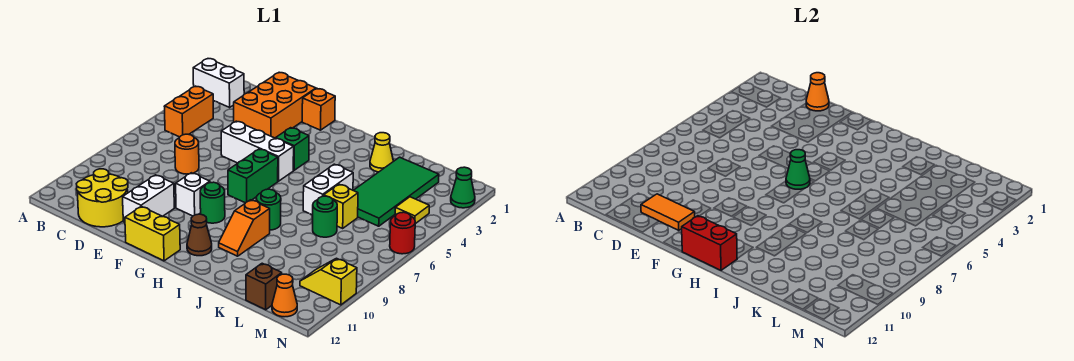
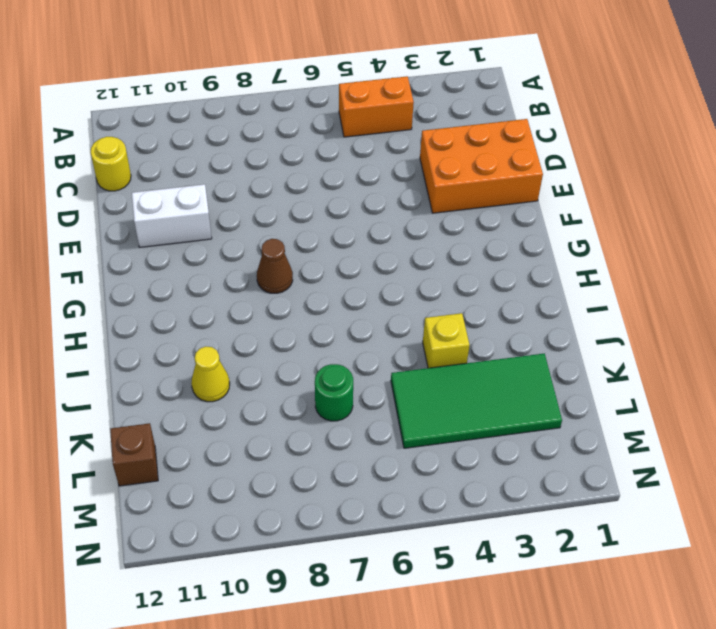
yellow 1x1 round brick [91,137,131,191] -> yellow 2x2 round brick [76,169,128,227]
brown 1x1 cone [257,239,293,293] -> brown 1x1 cone moved to [187,214,212,256]
yellow 1x1 brick [423,313,470,368] -> yellow 1x1 brick moved to [324,184,358,228]
yellow 1x1 cone [191,346,230,402] -> yellow 1x1 cone moved to [370,133,393,172]
none -> white 1x2 brick [193,59,244,107]
none -> orange 1x1 round brick [175,134,199,174]
none -> white 1x3 brick [221,121,294,181]
none -> orange 1x1 brick [302,89,335,130]

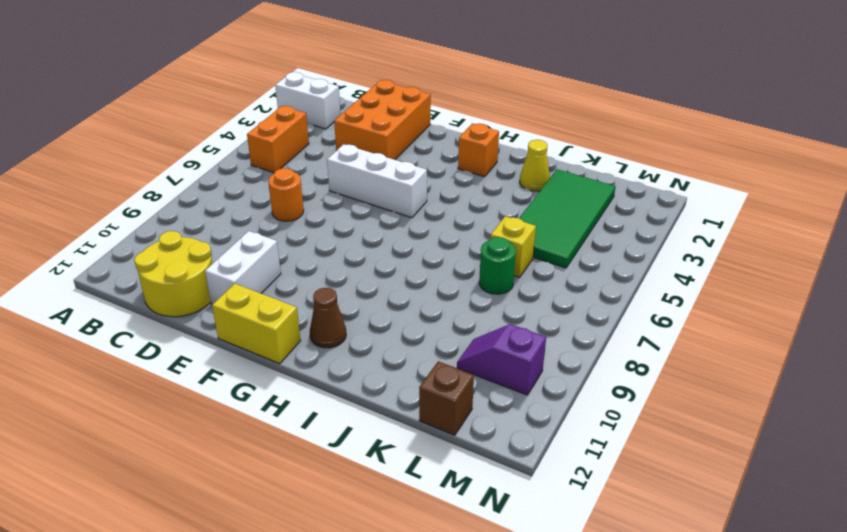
orange 1x1 brick [458,123,499,177] -> orange 1x1 brick moved to [302,89,335,130]
purple 1x2 slope [457,324,546,395] -> yellow 1x2 slope [300,258,357,305]
none -> white 1x1 brick [176,173,210,216]
none -> green 1x1 brick [276,128,309,170]
none -> green 1x2 brick [228,149,278,203]
none -> green 1x1 round brick [200,182,225,223]

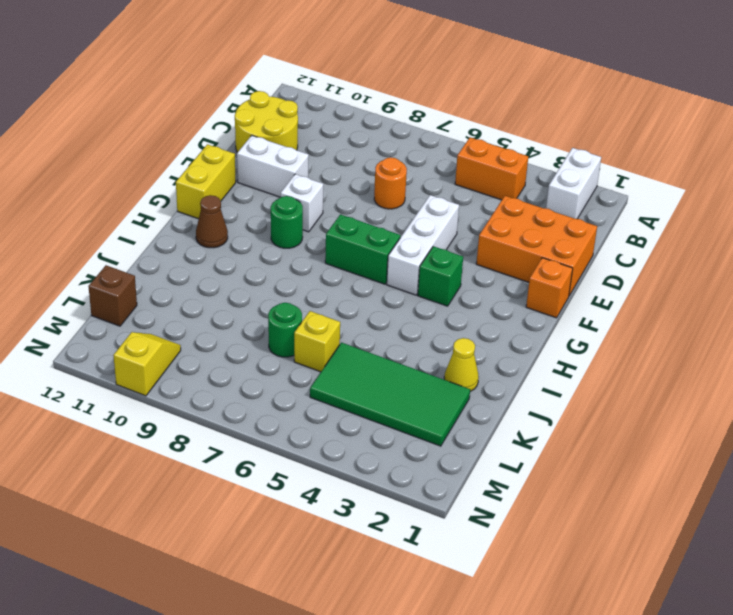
none -> green 1x1 round brick [256,189,281,230]
none -> orange 1x2 slope [219,200,270,256]
none -> white 1x2 brick [303,164,353,215]
none -> yellow 1x1 tile [395,197,429,224]

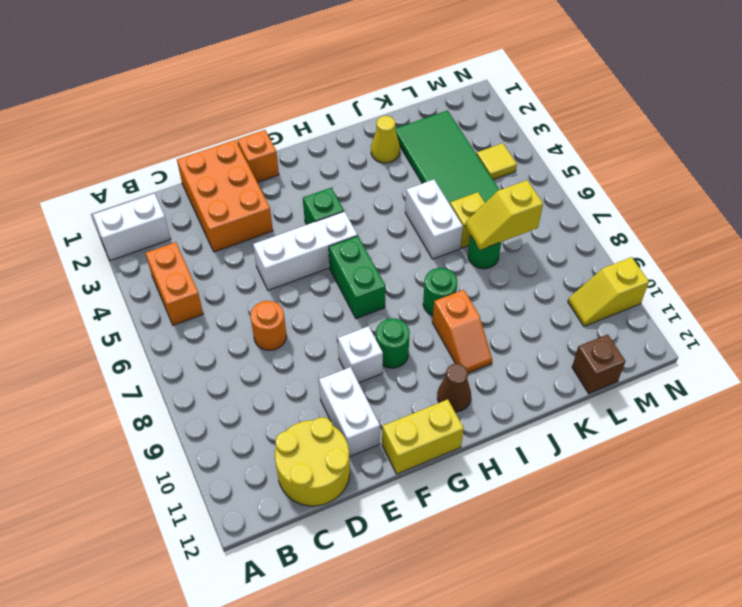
yellow 1x2 slope [465,180,543,250] -> none
none -> orange 1x1 cone [272,274,297,317]
none -> green 1x1 cone [451,167,475,208]
none -> red 1x1 round brick [390,212,415,254]
none -> orange 1x1 cone [806,73,829,111]

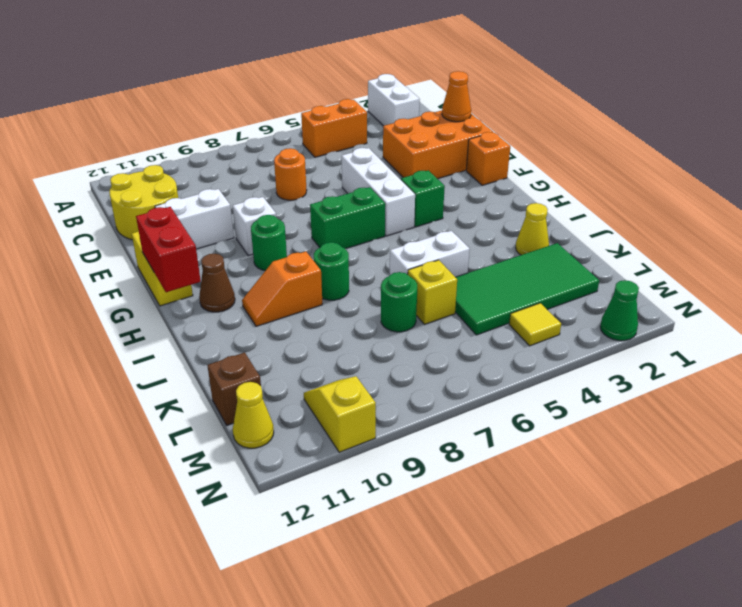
yellow 1x1 cone [233,382,274,448] -> orange 1x1 cone [272,274,297,317]
none -> red 1x1 round brick [390,212,415,254]
none -> orange 1x2 tile [641,194,695,230]
none -> green 1x1 cone [786,150,810,189]

